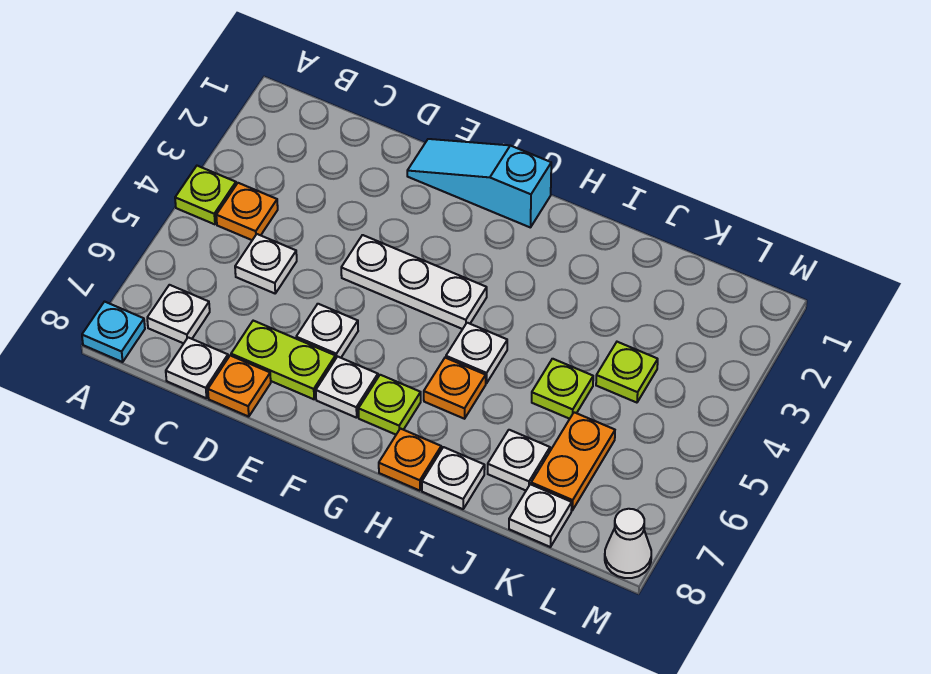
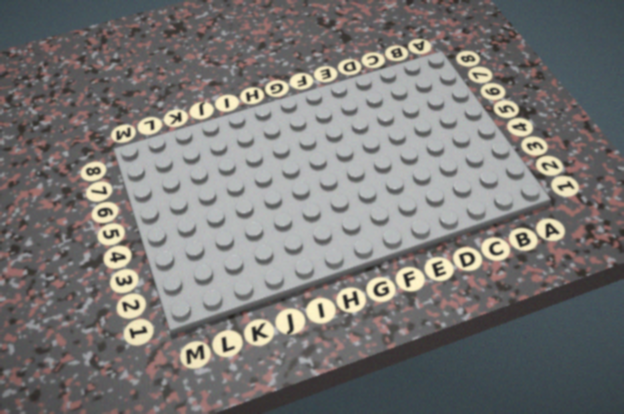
none -> lime 1x1 plate [175,166,236,224]
none -> cyan 1x1 plate [82,302,145,362]
none -> orange 1x1 plate [216,183,278,240]

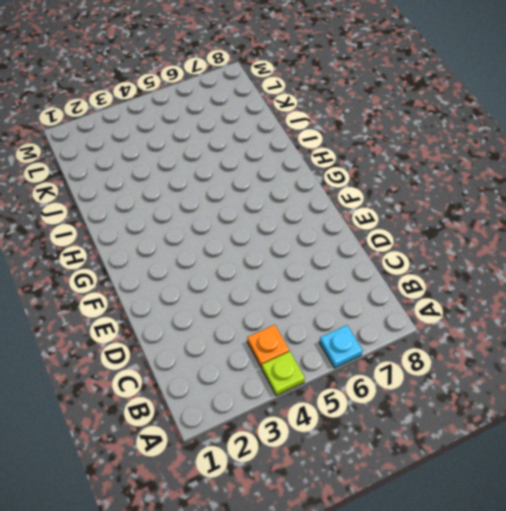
cyan 1x1 plate [319,325,363,368] -> cyan 1x1 plate moved to [82,302,145,362]
none -> white 1x1 plate [147,285,210,343]
none -> white 1x1 plate [235,234,297,293]
none -> white 1x1 plate [166,337,228,398]

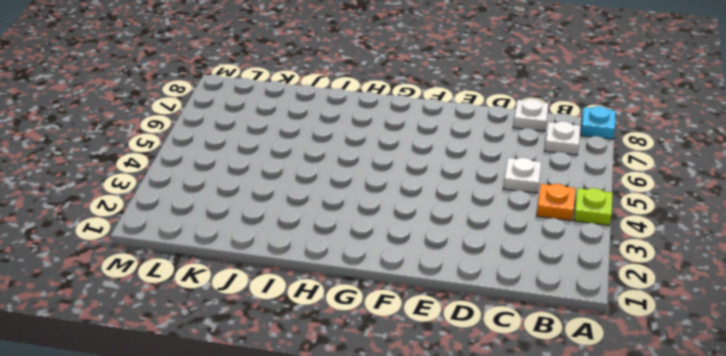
none -> lime 1x2 plate [231,321,335,399]
none -> orange 1x1 plate [208,356,271,417]
none -> cyan 1x3 slope [407,139,551,228]

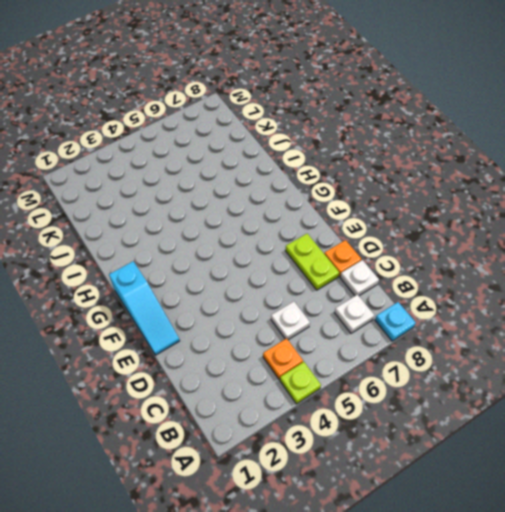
none -> white 1x3 plate [341,235,487,329]
none -> white 1x1 plate [296,304,358,359]
none -> white 1x1 plate [316,357,378,418]

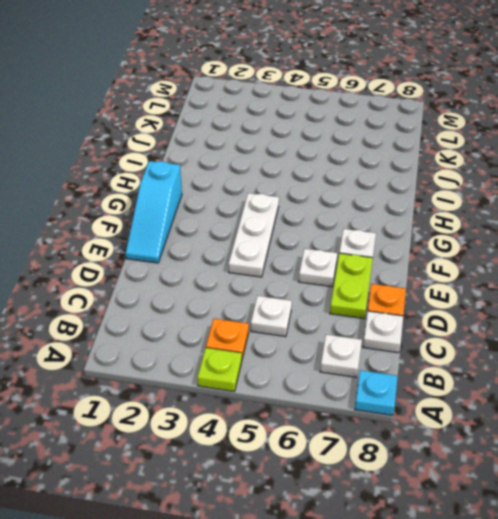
none -> lime 1x1 plate [358,375,421,435]
none -> white 1x1 plate [446,323,507,383]
none -> orange 1x1 plate [424,358,486,419]

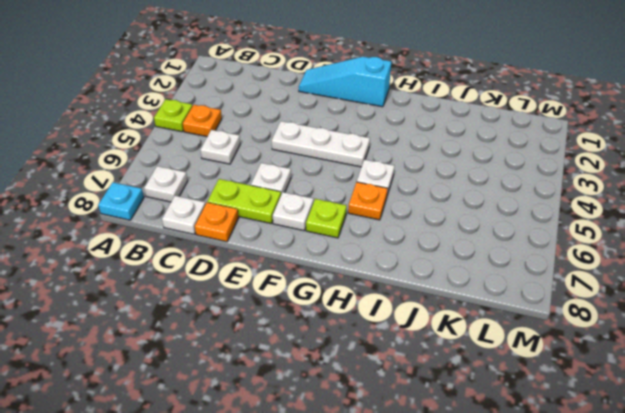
none -> orange 1x1 plate [379,428,441,491]
none -> white 1x1 plate [422,447,485,509]
none -> lime 1x1 plate [532,359,593,419]

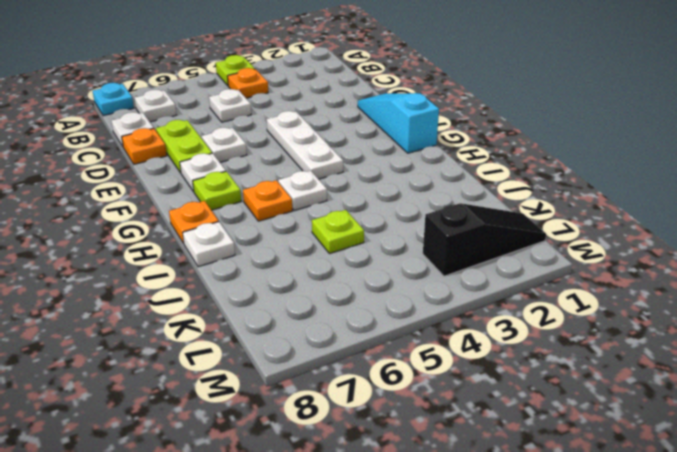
black 1x3 slope [423,203,546,276] -> none
none -> white 1x1 plate [488,430,550,490]
none -> lime 1x1 plate [596,342,658,403]
none -> orange 1x2 plate [531,412,615,510]

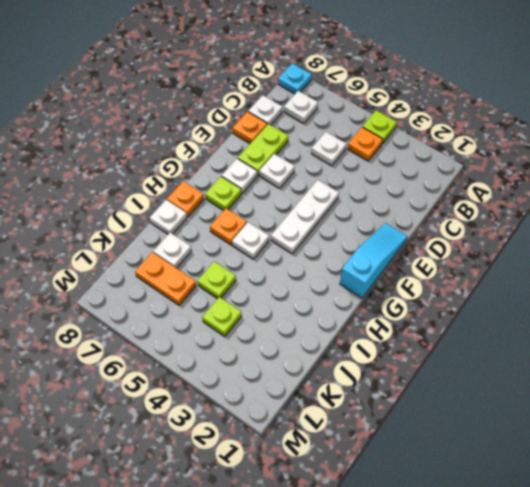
none -> white 1x1 plate [509,484,572,547]
none -> white 1x1 cone [605,509,651,578]

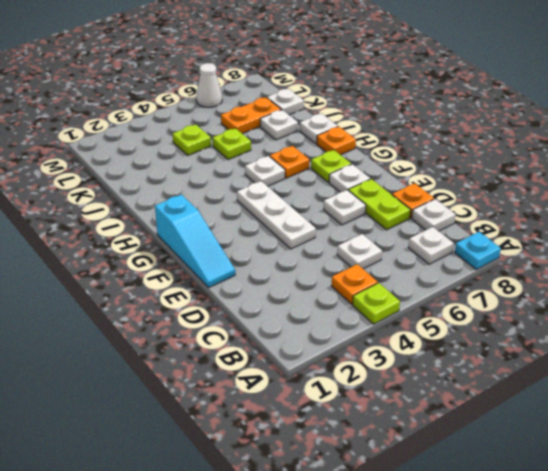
white 1x1 cone [196,63,222,107] -> white 1x1 cone moved to [605,509,651,578]

